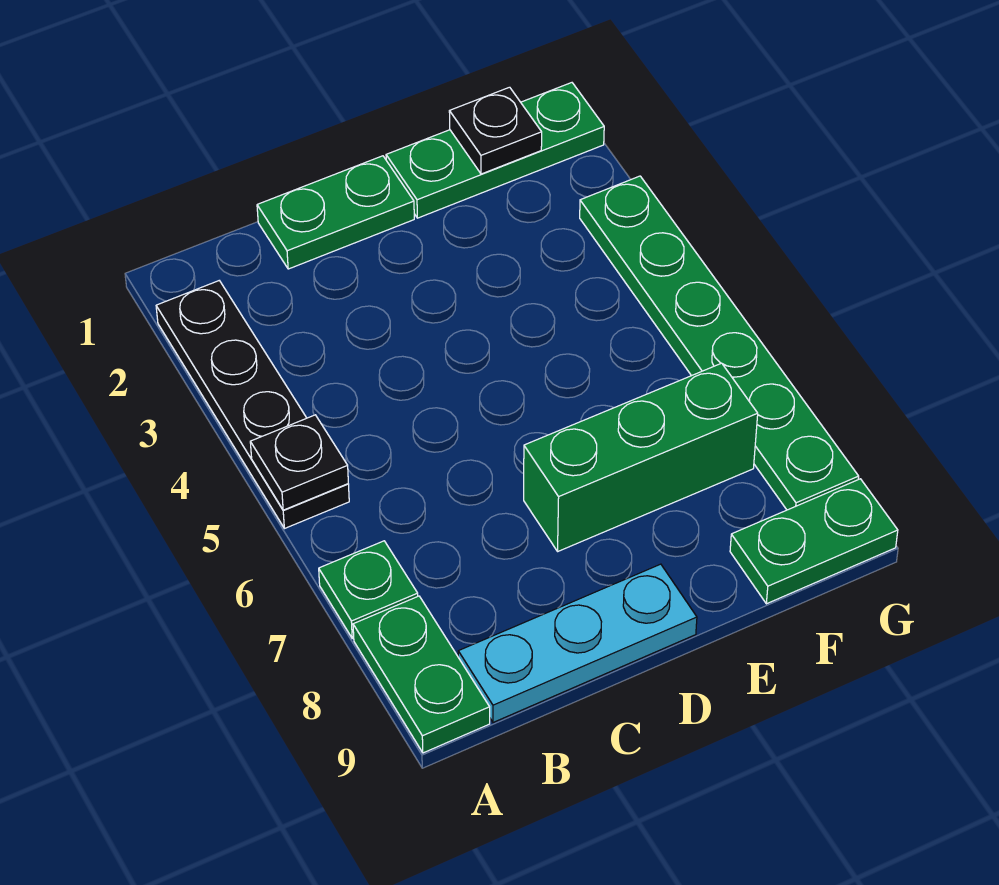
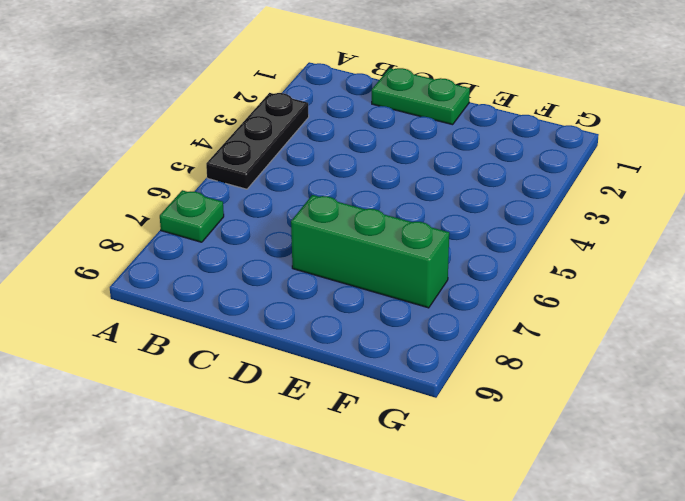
black 1x3 plate [206,93,309,189] -> black 1x4 plate [156,281,349,529]
none -> green 1x2 plate [353,596,490,753]
none -> cyan 1x3 plate [458,564,697,722]

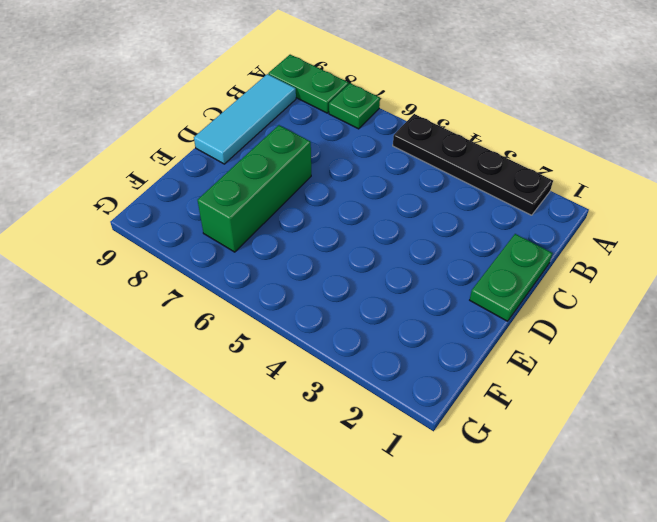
cyan 1x3 tile [194,74,296,164] -> cyan 1x3 plate [458,564,697,722]
none -> green 1x3 plate [386,83,604,218]
none -> green 1x2 plate [730,479,898,604]

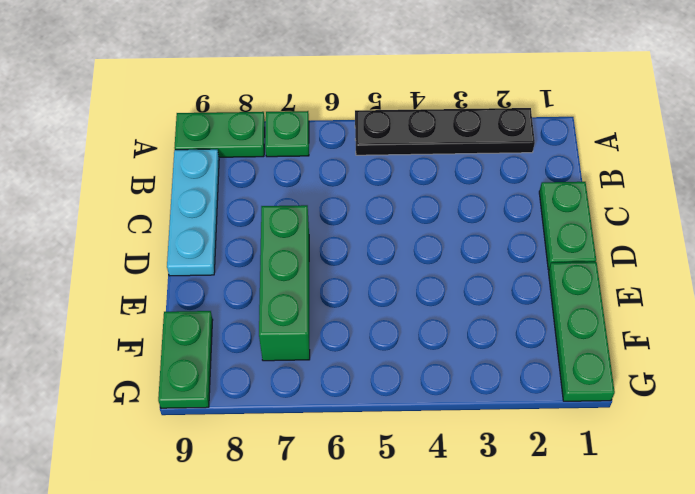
none -> green 1x6 plate [580,176,859,510]
none -> black 1x1 plate [250,415,348,510]

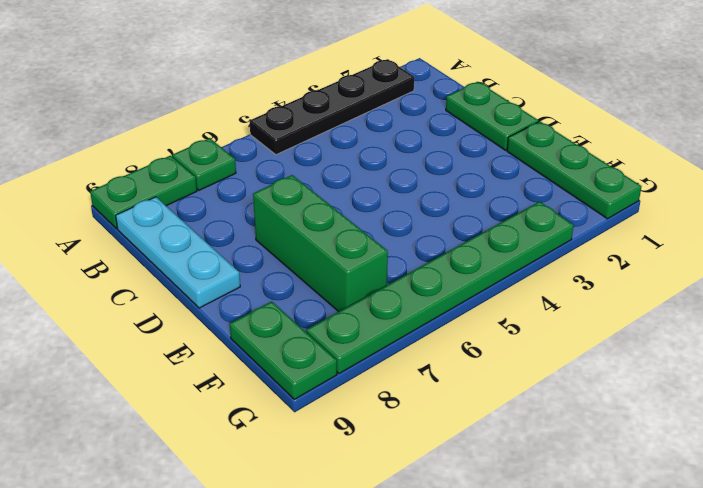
none -> black 1x1 plate [250,415,348,510]
none -> black 1x1 plate [449,87,542,174]

